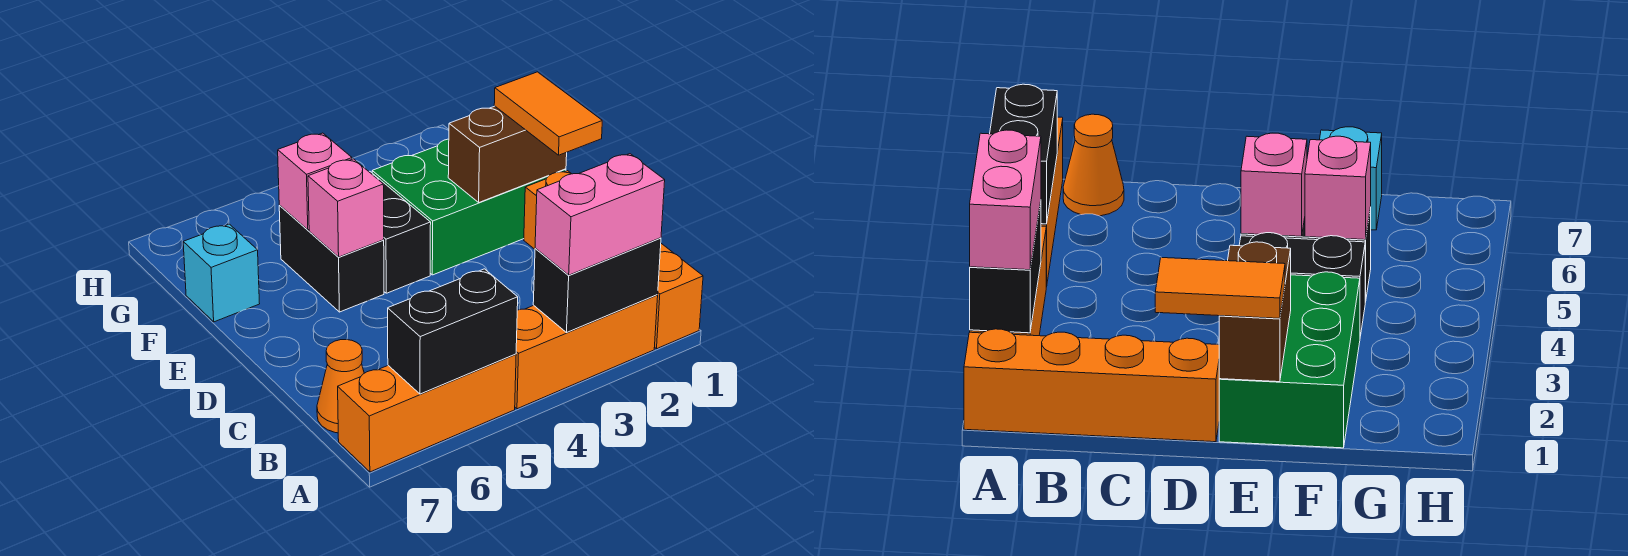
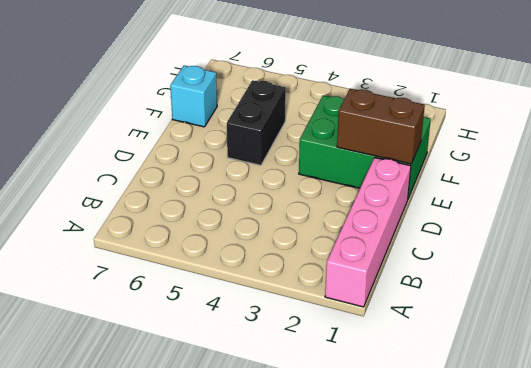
pink 1x4 brick [325,157,411,307] -> orange 1x4 brick [524,171,703,349]
none -> orange 1x3 brick [515,295,658,409]
none -> orange 1x3 brick [338,354,516,472]
none -> orange 1x1 cone [317,340,364,433]

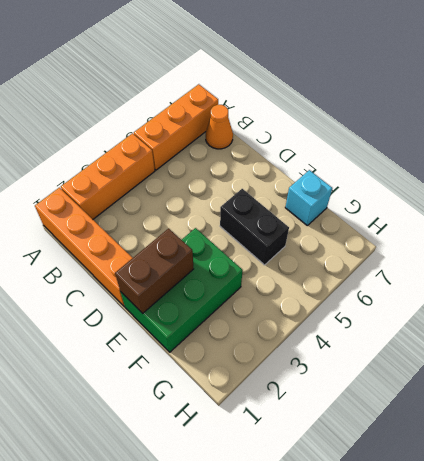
none -> black 1x2 brick [369,171,431,293]
none -> black 1x2 brick [533,238,661,332]
none -> black 1x2 brick [388,269,518,394]

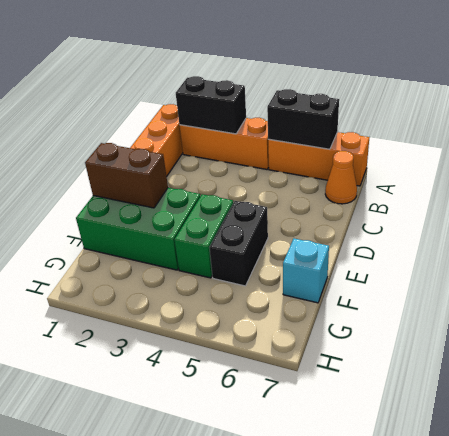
green 1x2 brick [175,194,233,278] -> black 1x2 brick [369,171,431,293]
none -> pink 1x1 brick [308,159,384,257]
none -> pink 1x1 brick [278,133,352,230]
none -> pink 1x2 brick [535,154,665,275]

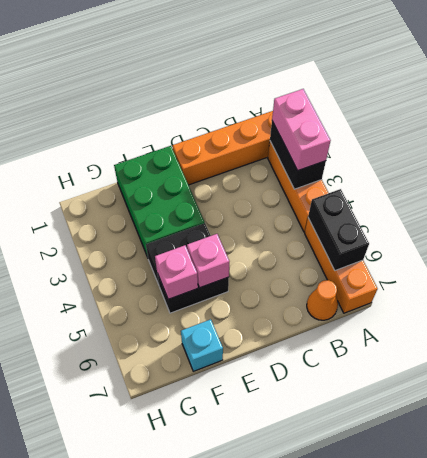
none -> brown 1x2 brick [448,106,567,202]
none -> orange 1x2 tile [494,72,602,155]

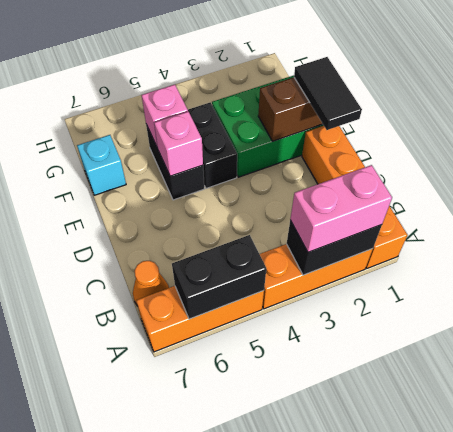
black 1x2 tile [294,57,362,130] -> orange 1x2 tile [494,72,602,155]

